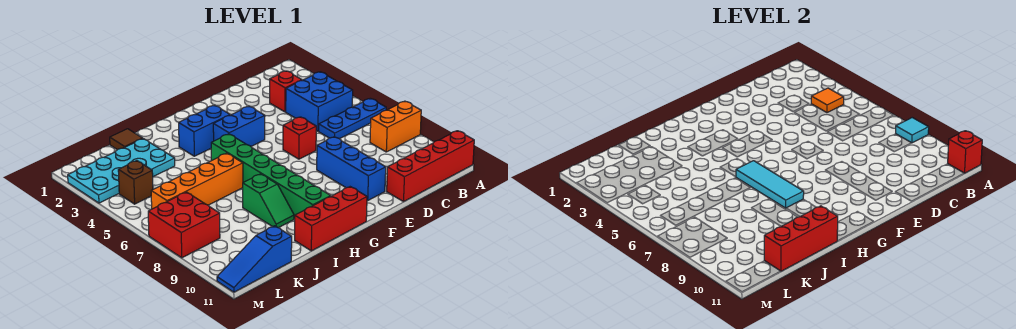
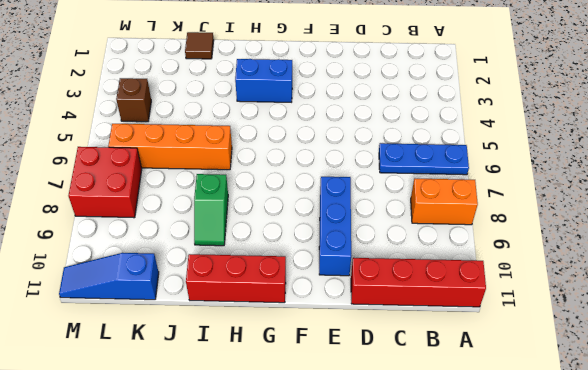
none -> blue 2x2 brick [286,72,353,131]
none -> red 1x1 brick [270,71,302,112]
none -> red 1x1 brick [283,117,316,159]

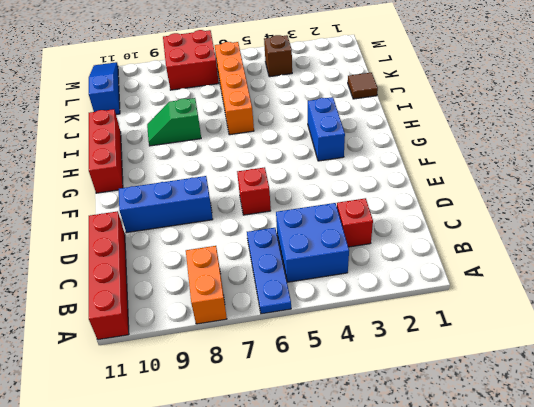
none -> blue 1x2 brick [213,106,265,146]
none -> green 1x6 brick [211,134,331,219]
none -> cyan 2x4 plate [68,139,175,203]

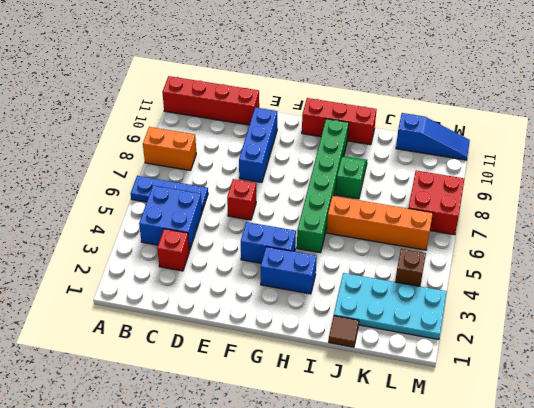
none -> cyan 1x1 tile [896,118,929,143]
none -> red 1x1 brick [948,131,982,173]
none -> orange 1x1 tile [811,88,844,113]

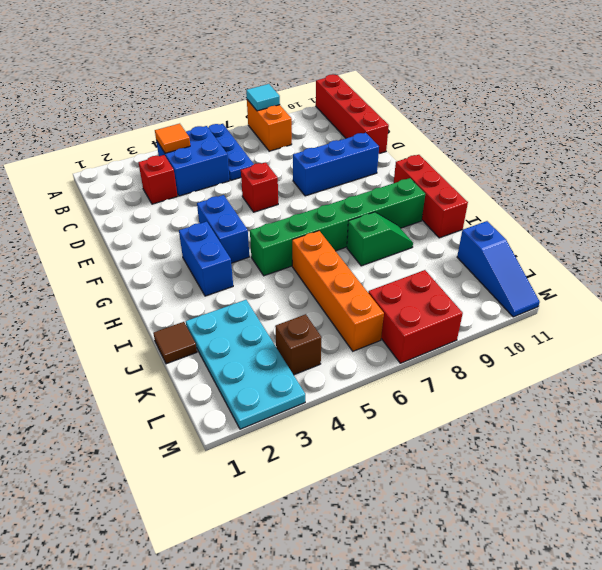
none -> red 1x1 brick [948,131,982,173]
none -> cyan 1x3 tile [736,161,804,208]
none -> red 1x3 brick [764,206,838,271]

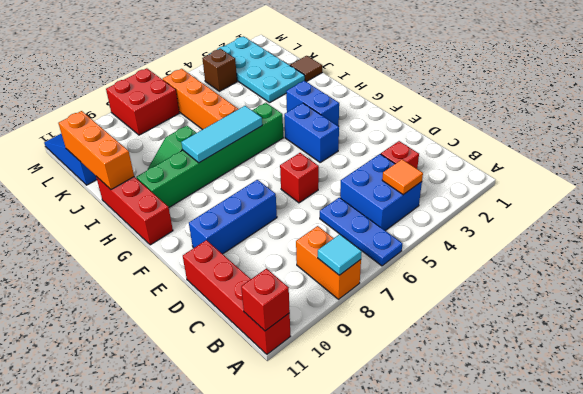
orange 1x3 brick [58,111,134,190] -> red 1x3 brick [764,206,838,271]

